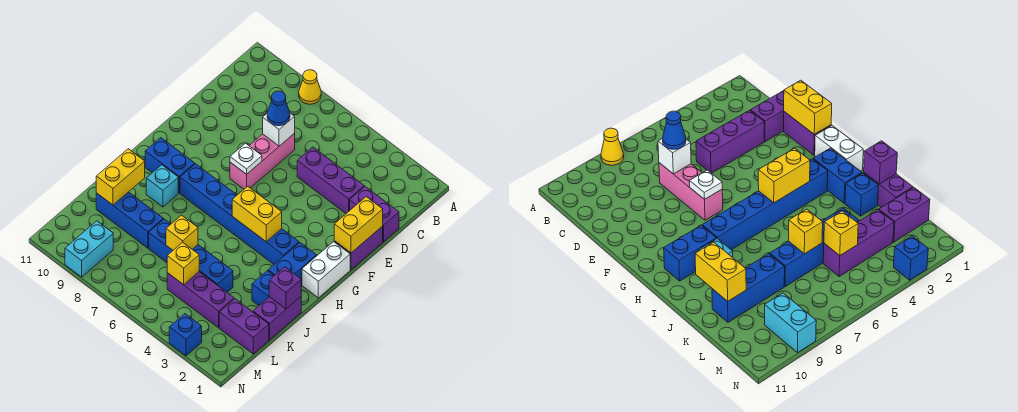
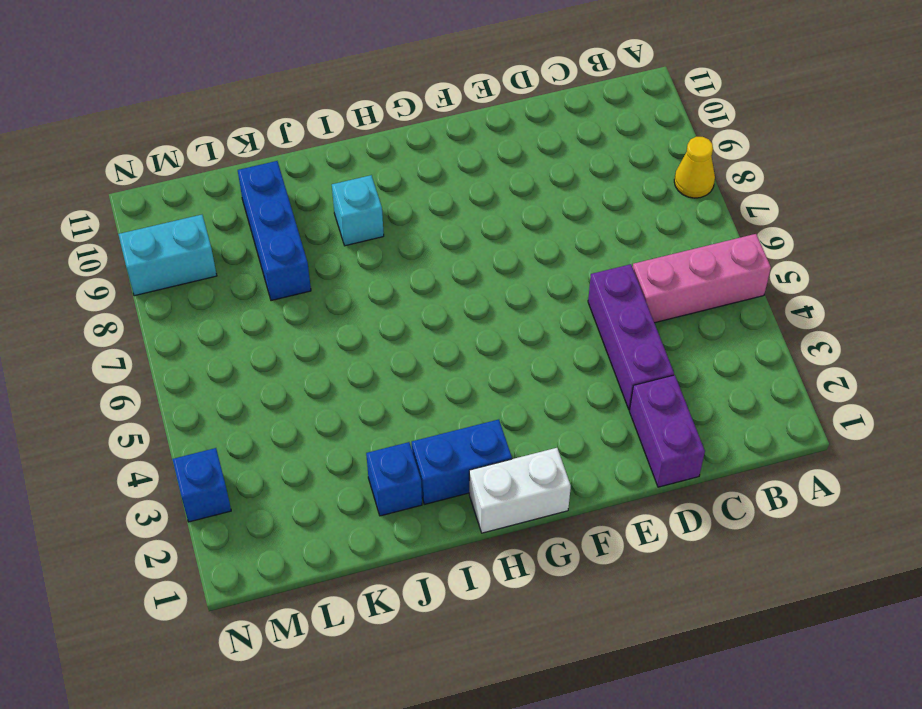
pink 1x3 brick [633,234,771,323] -> pink 1x3 brick moved to [230,133,295,189]
none -> purple 1x2 brick [334,226,383,270]
none -> blue 1x6 brick [180,164,299,264]
none -> blue 1x2 brick [145,138,195,193]

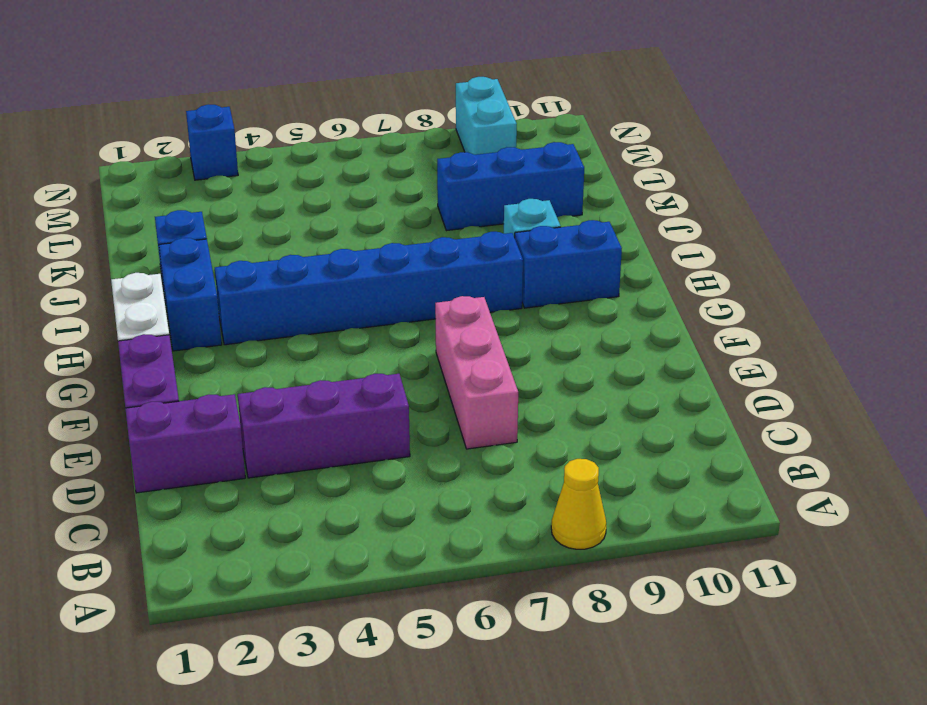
none -> purple 1x2 brick [253,297,301,340]
none -> blue 1x4 brick [149,219,233,292]
none -> purple 1x2 brick [219,299,269,354]

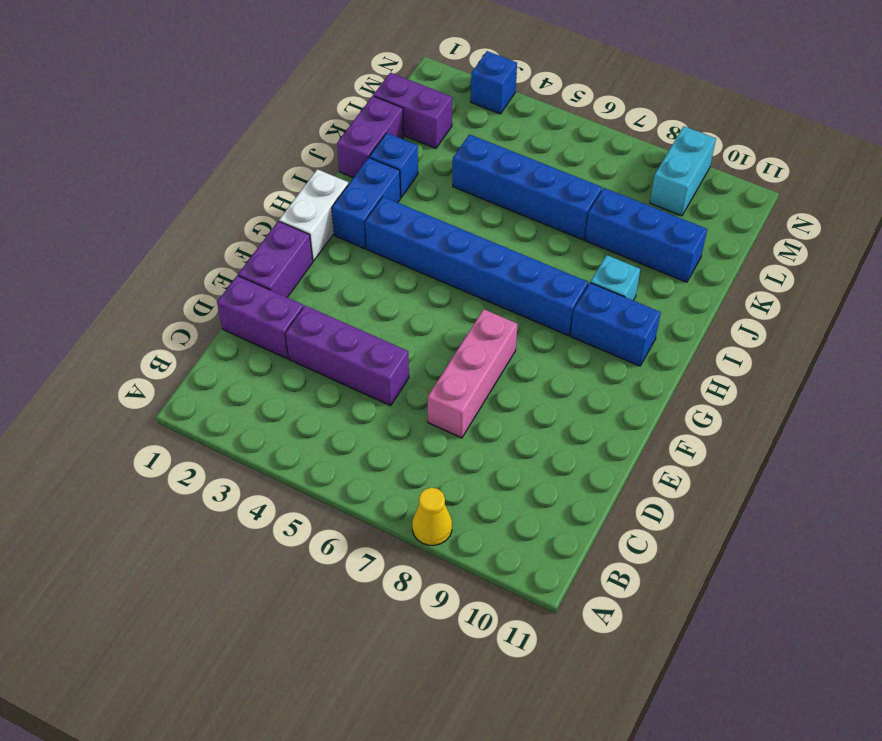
none -> purple 1x3 brick [167,272,234,328]
none -> white 1x1 brick [263,113,295,146]
none -> yellow 1x2 brick [334,197,383,253]

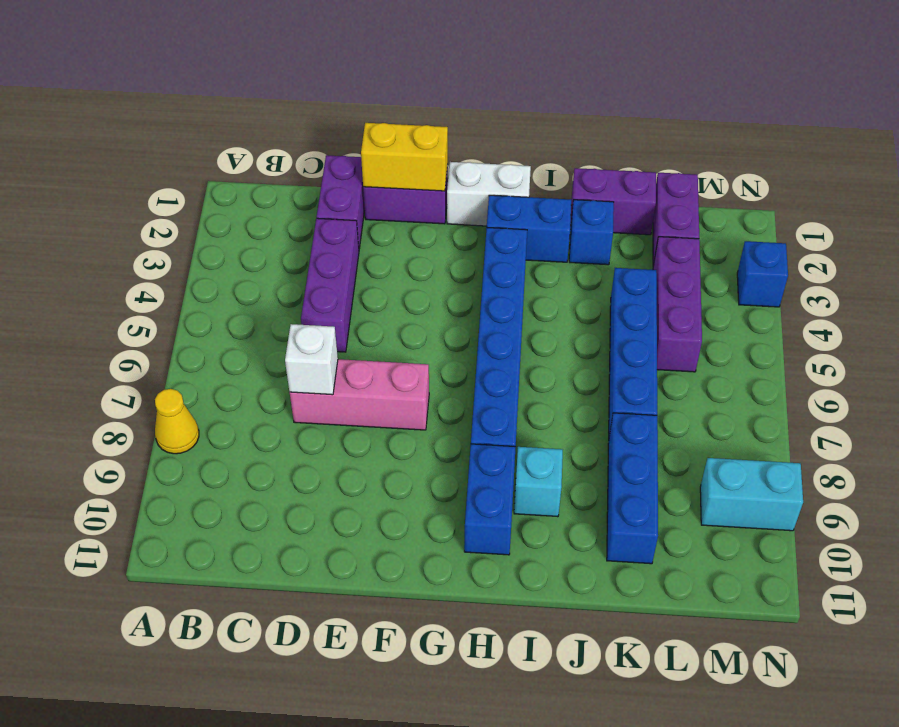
none -> white 1x1 plate [230,143,262,174]
none -> yellow 1x2 brick [232,186,282,241]
none -> purple 1x1 brick [269,267,301,309]

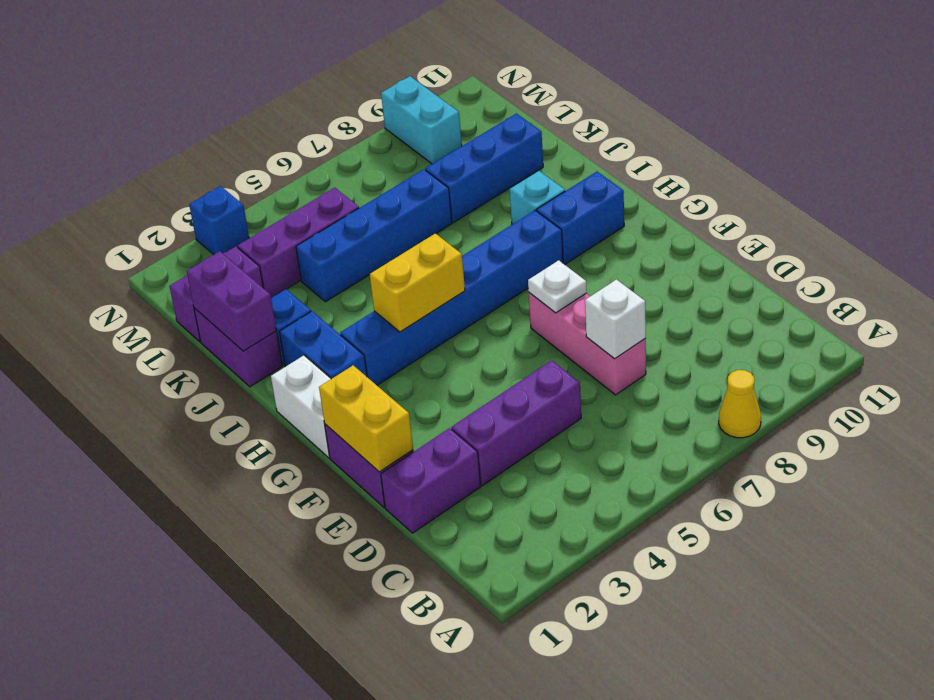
purple 1x2 brick [187,251,276,351] -> purple 1x1 brick [269,267,301,309]
none -> yellow 1x2 brick [96,149,145,205]
none -> yellow 1x1 brick [166,215,198,250]
none -> yellow 1x1 brick [167,242,199,285]

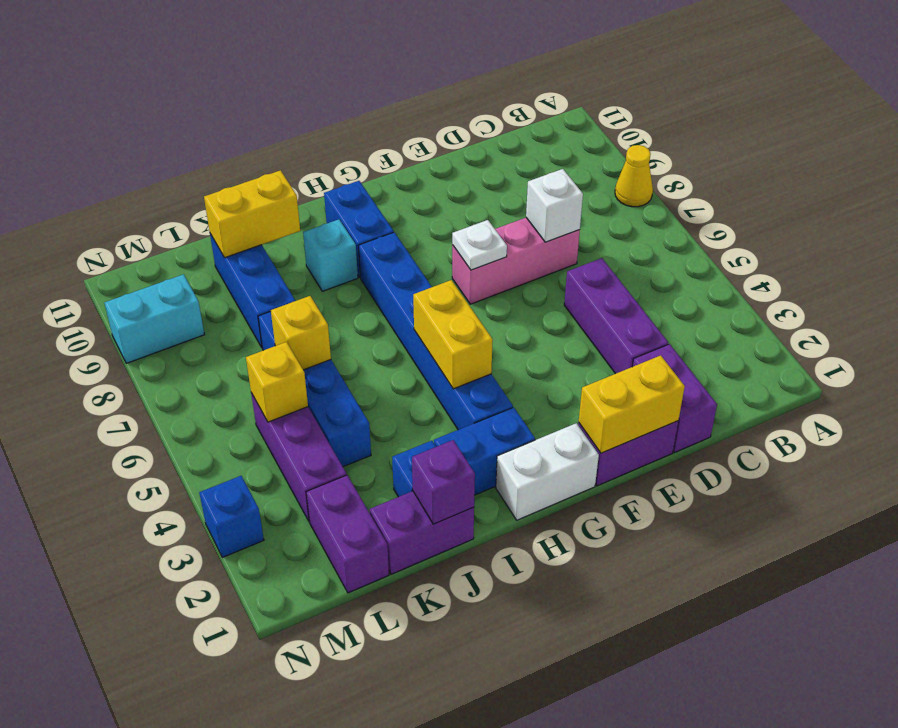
none -> blue 1x1 cone [267,91,290,126]

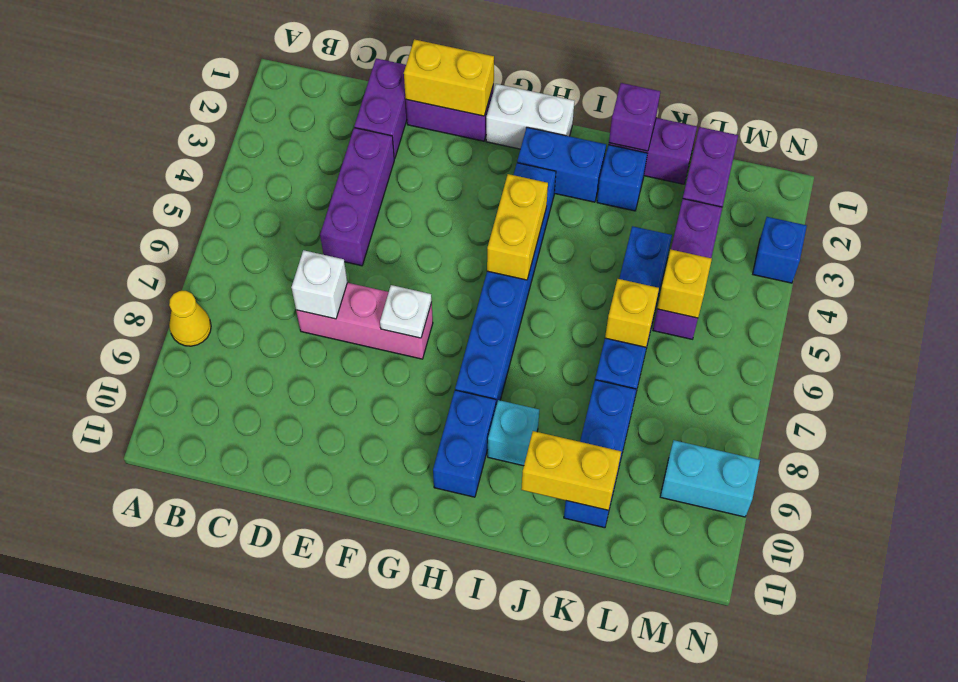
none -> blue 1x1 cone [267,91,290,126]

